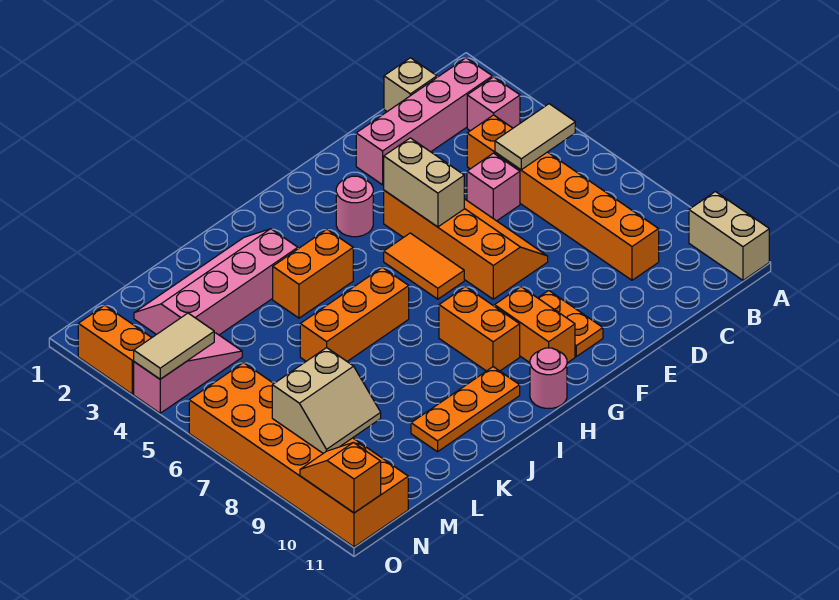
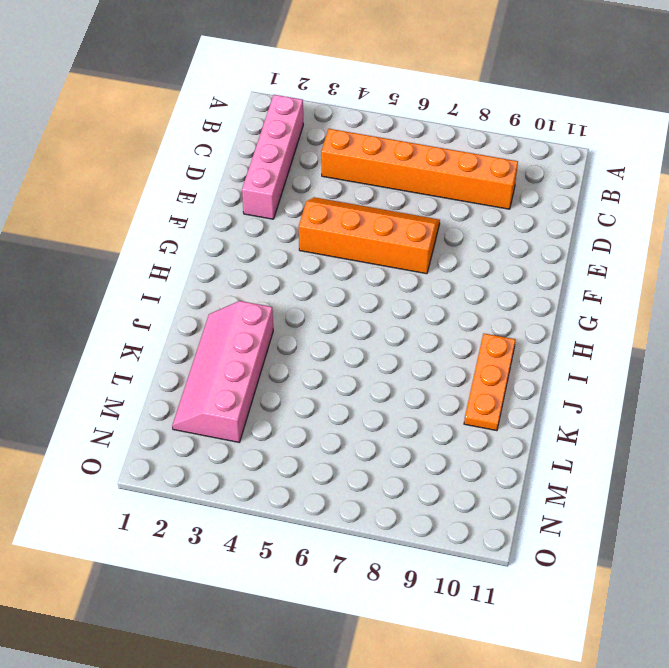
none -> tan 1x2 brick [689,192,769,280]
none -> pink 1x1 brick [467,77,520,131]
none -> tan 1x1 brick [384,58,437,112]

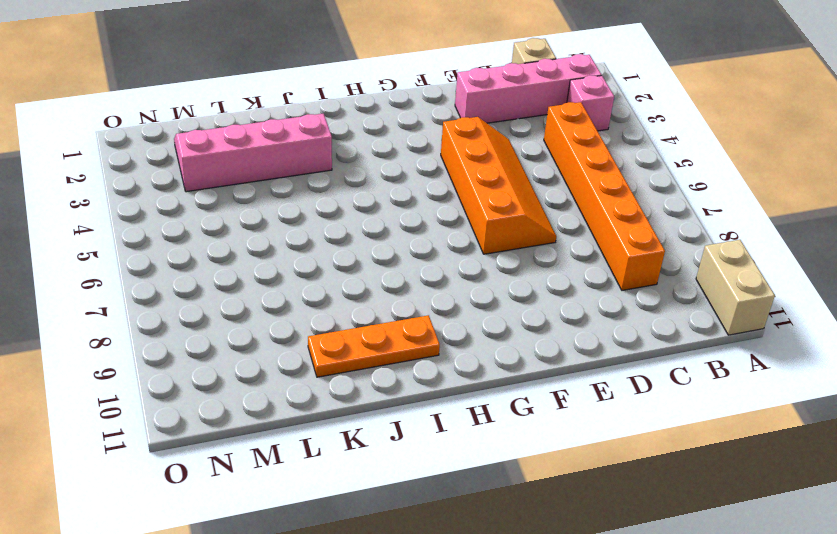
none -> pink 1x1 brick [467,153,520,221]
none -> orange 1x2 plate [538,291,603,356]
none -> pink 1x1 round brick [336,176,373,237]

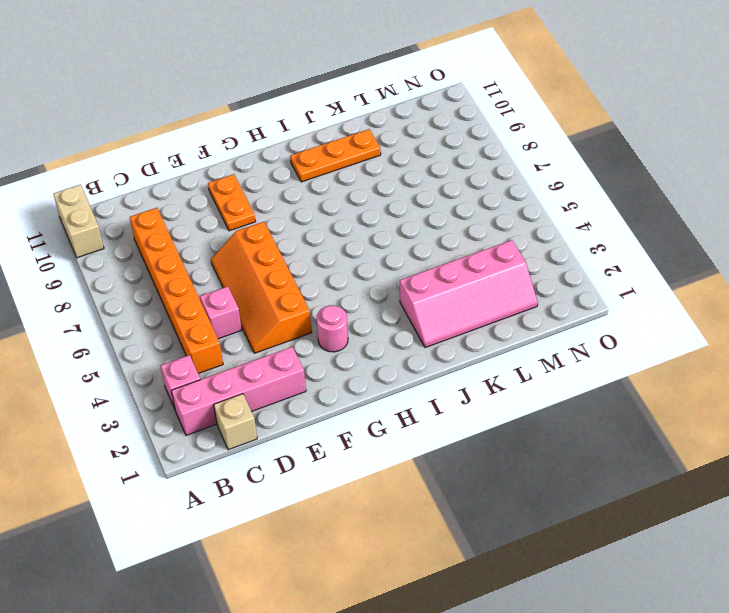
none -> orange 1x2 tile [384,233,464,299]
none -> orange 1x2 brick [495,287,575,363]
none -> orange 1x2 brick [439,287,520,371]

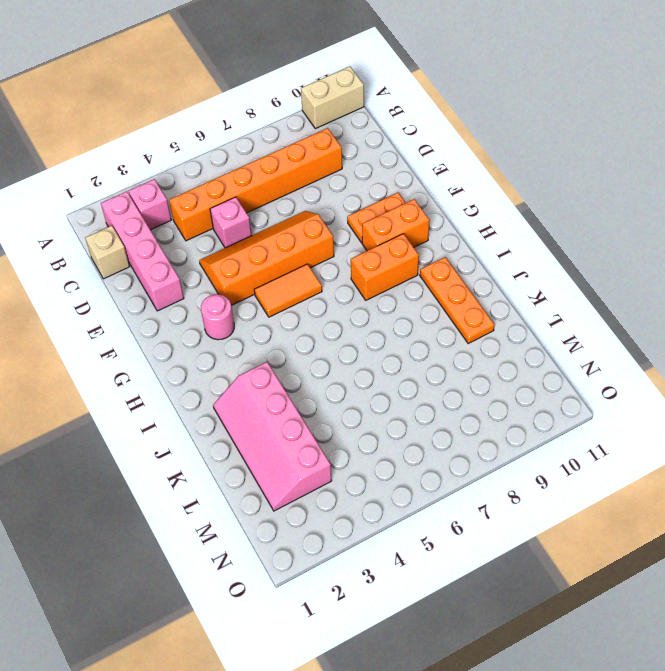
none -> pink 1x1 round brick [530,348,567,408]
none -> orange 1x2 brick [273,229,353,318]
none -> orange 1x3 brick [300,267,409,361]

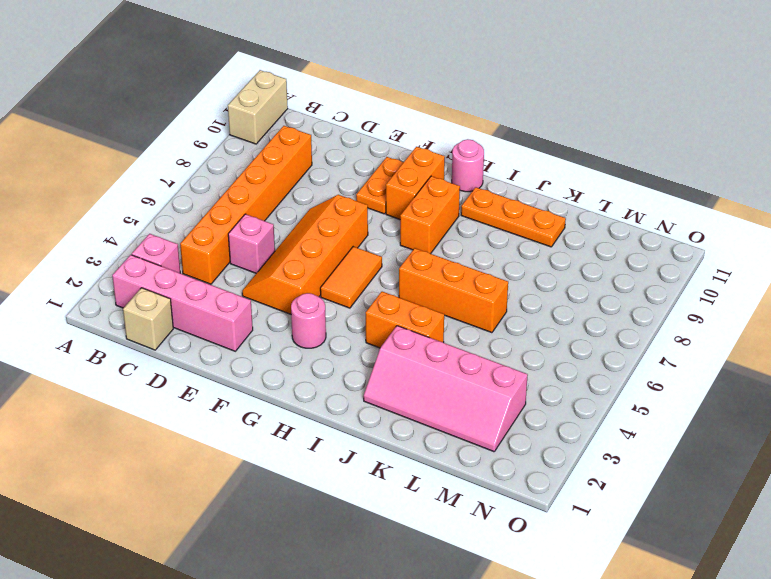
none -> pink 1x3 slope [134,333,242,413]
none -> orange 2x6 brick [189,363,408,547]
none -> orange 1x2 brick [78,305,152,394]

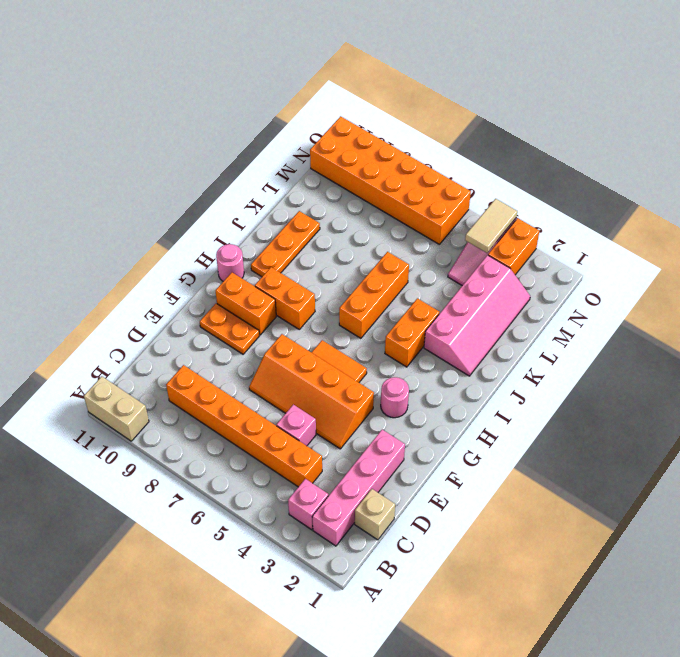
orange 1x2 brick [488,218,539,275] -> orange 1x2 brick turned to [78,305,152,394]
none -> tan 1x2 tile [495,104,575,170]
none -> tan 1x2 brick [384,138,464,227]
none -> tan 2x2 slope [272,348,381,453]

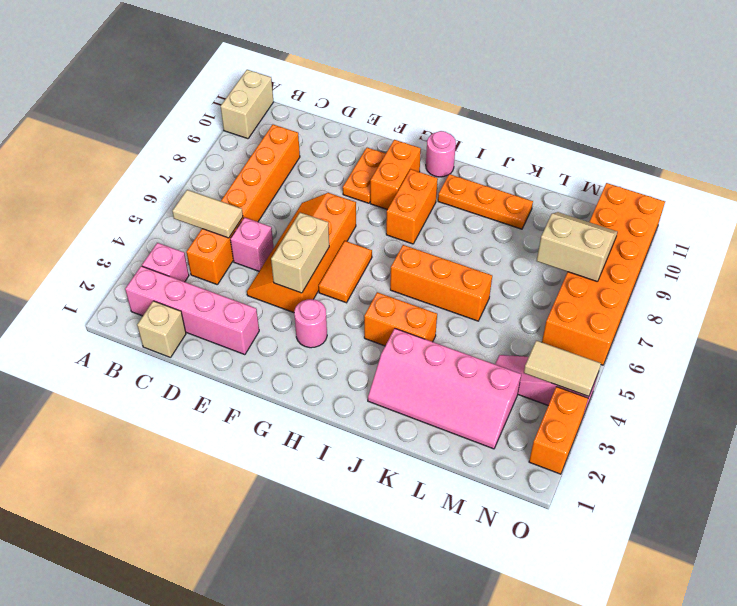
none -> orange 1x2 slope [300,443,381,513]

